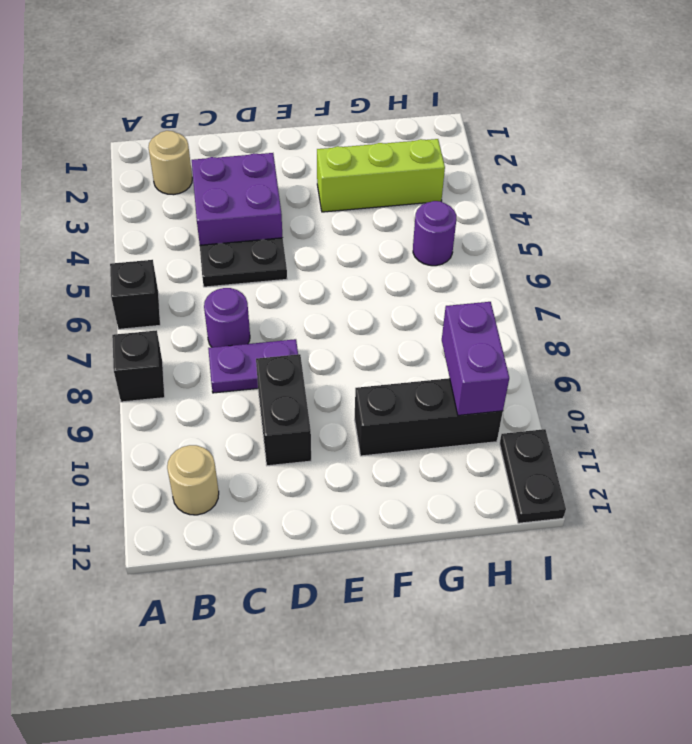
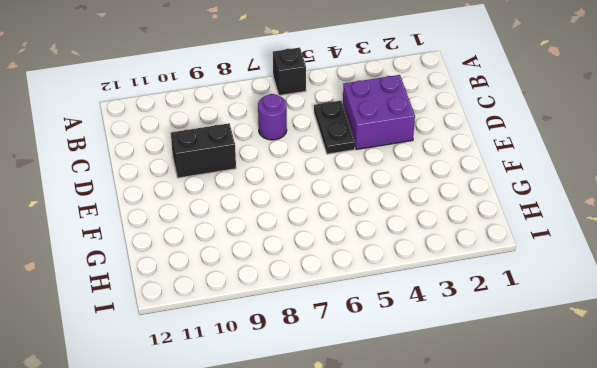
none -> black 1x1 brick [112,330,165,402]
none -> tan 1x1 round brick [148,131,192,195]
none -> tan 1x1 round brick [167,445,219,515]

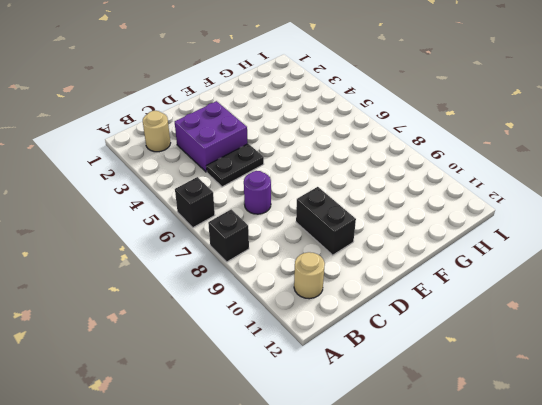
none -> purple 1x2 plate [208,339,298,393]
none -> lime 1x3 brick [317,139,445,212]
none -> black 1x3 brick [355,378,503,456]

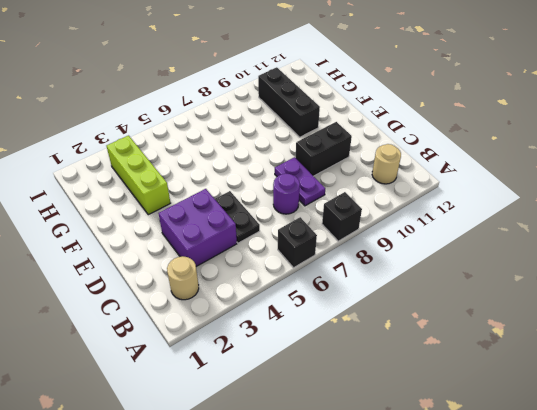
none -> purple 1x1 round brick [413,201,456,266]
none -> black 1x2 plate [500,429,566,523]
none -> purple 1x2 brick [442,302,509,415]

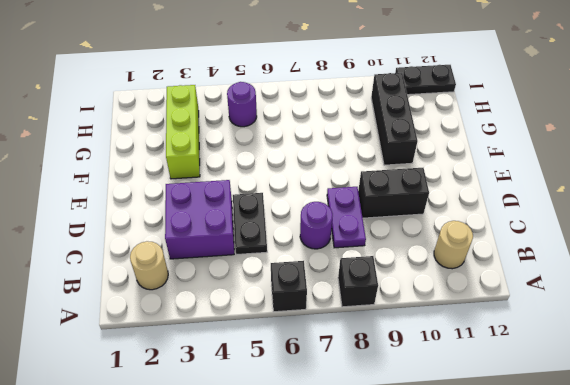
none -> purple 1x2 brick [442,302,509,415]

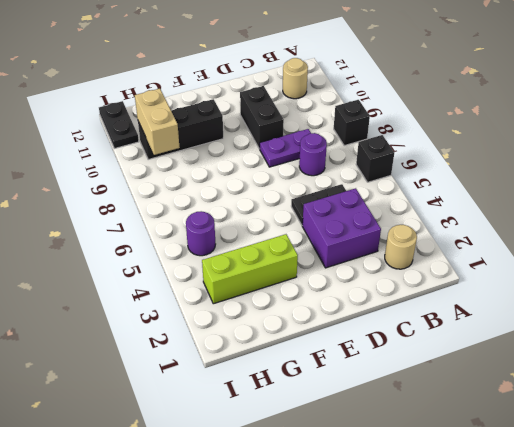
tan 1x2 brick [135,89,180,155] -> purple 1x2 brick [442,302,509,415]

